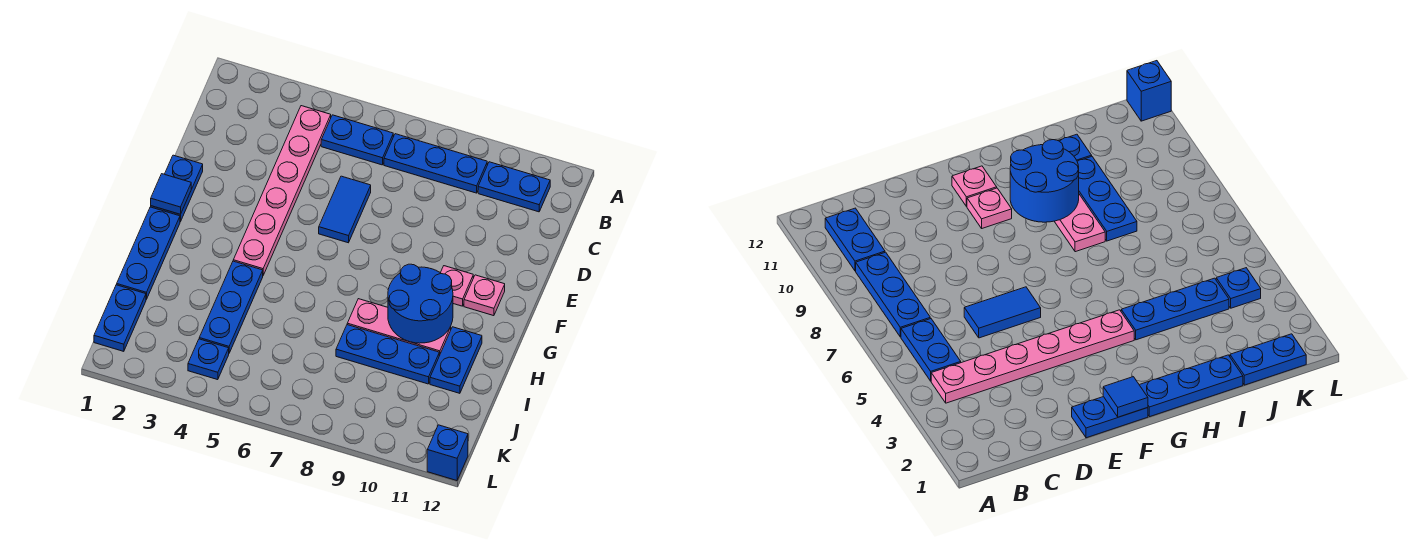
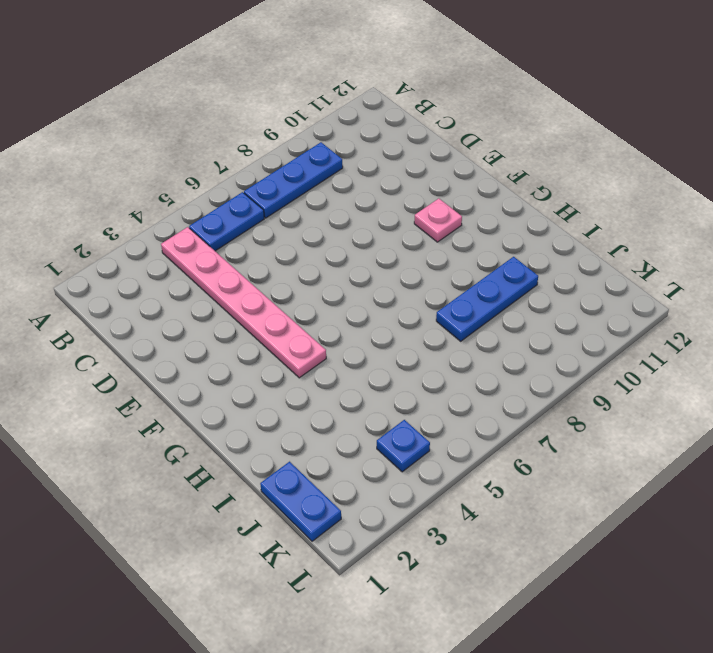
none -> blue 1x2 plate [478,162,550,212]
none -> blue 1x2 tile [319,176,371,243]
none -> blue 1x2 plate [151,155,203,222]

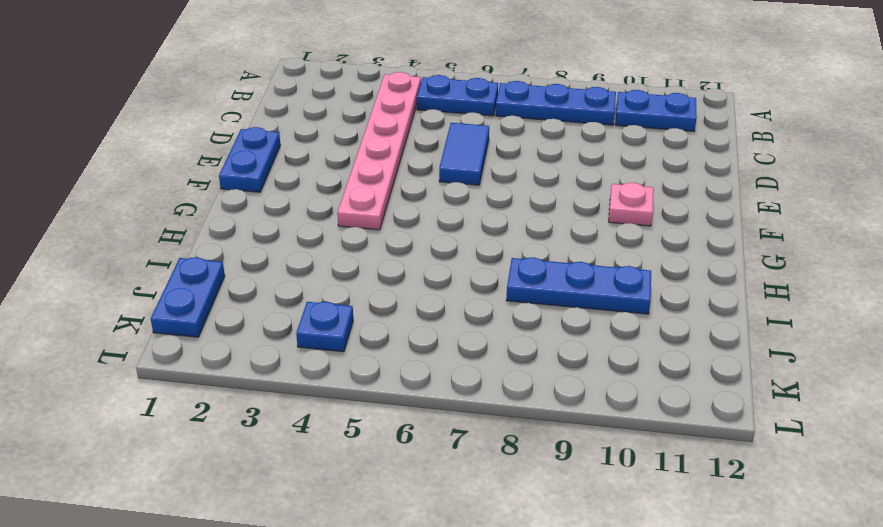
none -> pink 1x1 plate [464,275,505,316]
none -> blue 1x3 plate [117,207,180,299]
none -> blue 1x3 plate [199,261,263,353]

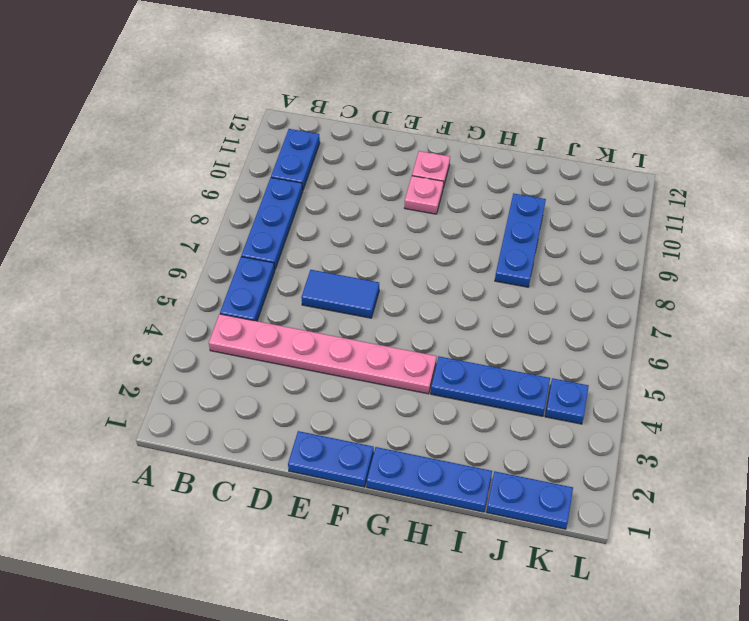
none -> pink 1x3 plate [347,299,451,356]
none -> blue 1x2 plate [430,327,482,393]
none -> blue 1x1 brick [427,425,468,481]

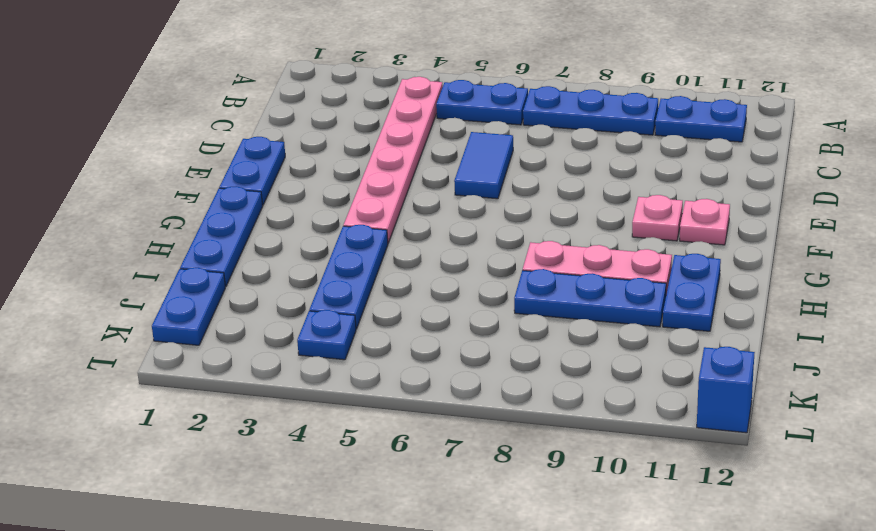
none -> blue 1x1 tile [151,174,191,214]
none -> blue 2x2 round brick [388,264,453,343]

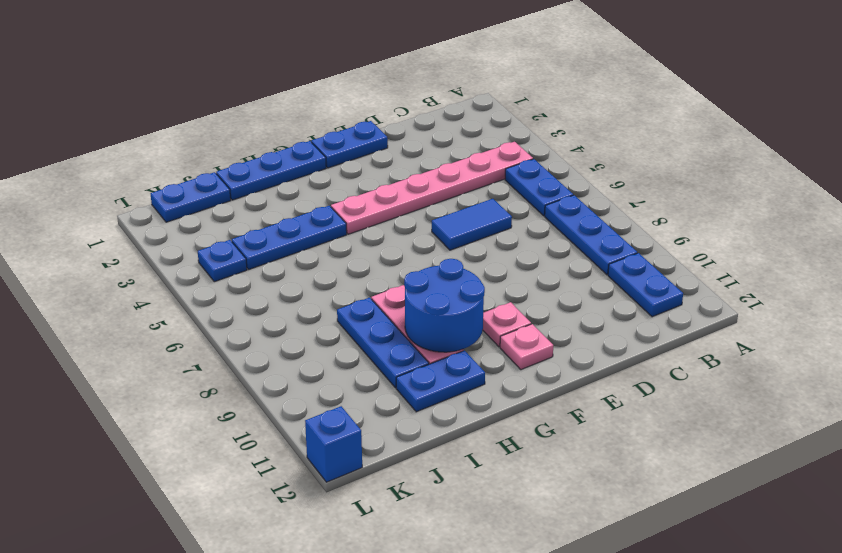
none -> blue 1x1 tile [151,174,191,214]

